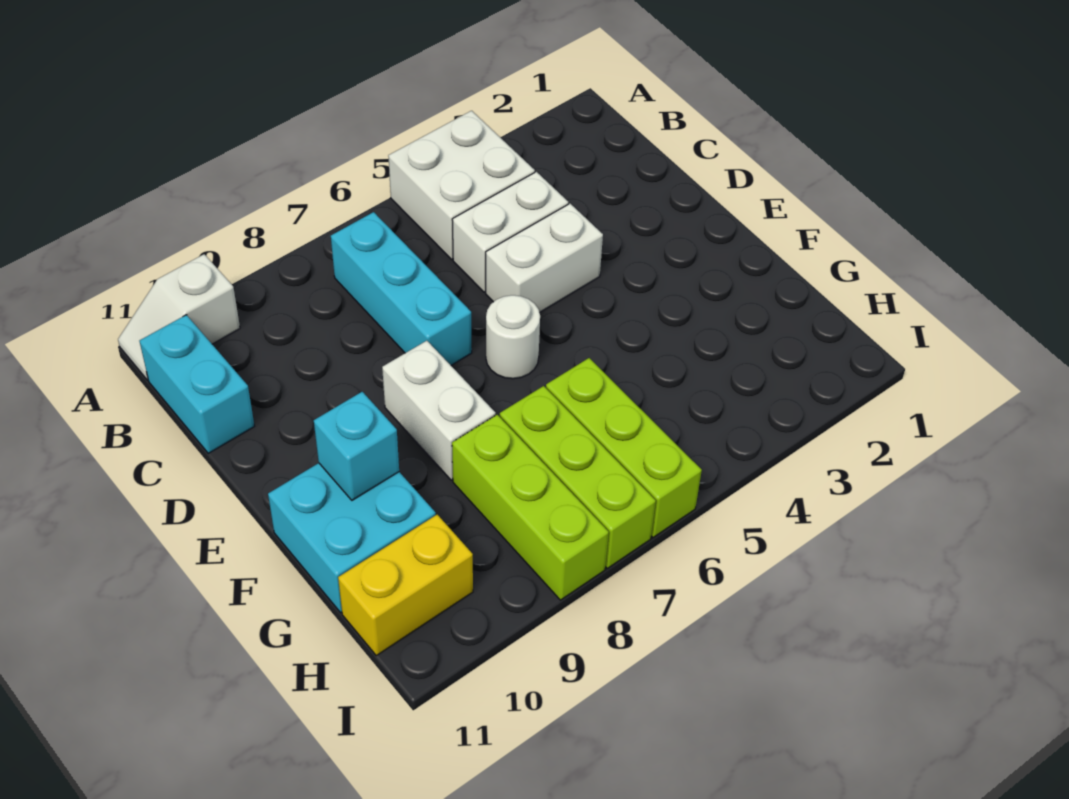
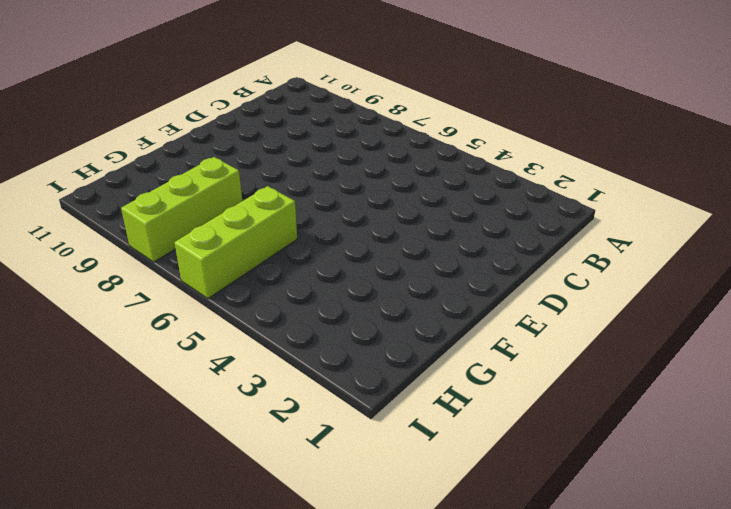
none -> white 2x2 brick [388,111,535,259]
none -> white 1x2 slope [118,254,240,380]
none -> cyan 1x3 brick [331,212,472,365]

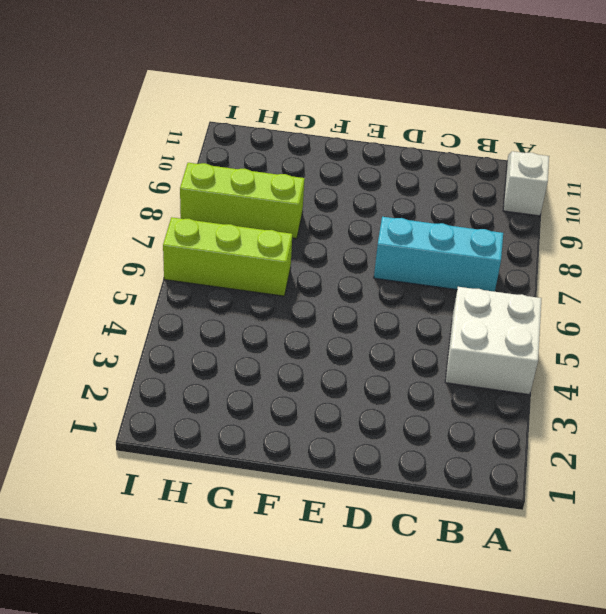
none -> cyan 1x2 brick [140,315,254,453]
none -> white 1x2 brick [452,172,568,292]
none -> white 1x2 brick [486,204,603,313]

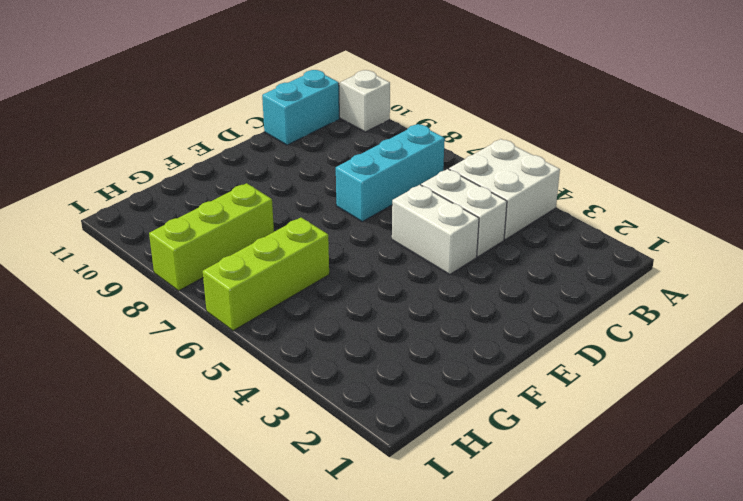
none -> white 1x1 round brick [486,295,540,379]
none -> white 1x2 brick [382,341,496,480]
none -> cyan 2x2 brick [268,463,436,613]

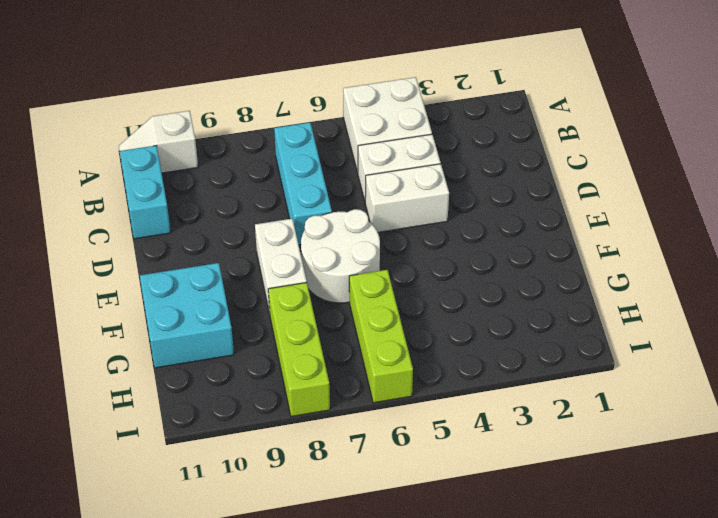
white 2x2 round brick [301,209,380,303] -> white 1x1 round brick [486,295,540,379]
none -> lime 1x3 brick [500,386,656,568]
none -> yellow 1x2 brick [338,515,473,655]
none -> cyan 1x1 brick [314,392,399,500]

